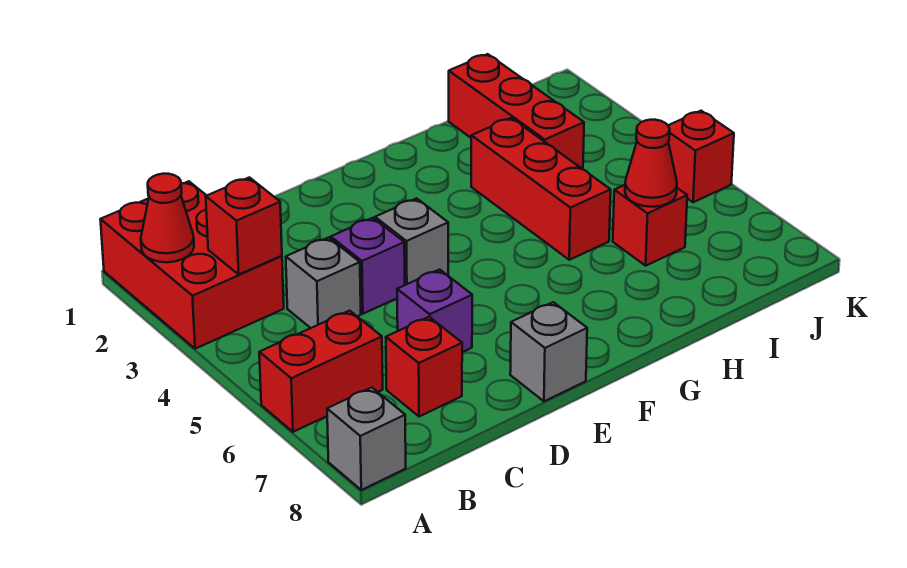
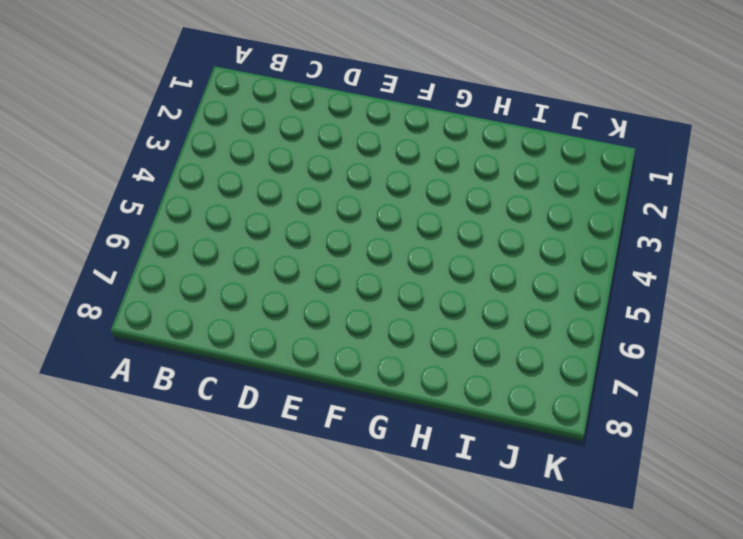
none -> red 2x3 brick [100,181,284,349]
none -> red 1x2 brick [259,311,383,432]
none -> grey 1x1 brick [327,388,406,490]

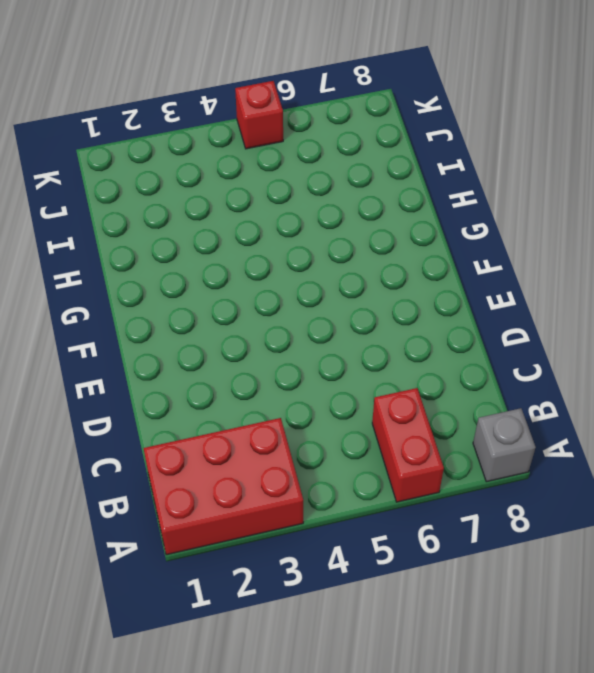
none -> grey 1x1 brick [286,238,361,328]
none -> red 1x1 brick [386,317,462,417]
none -> purple 1x1 brick [331,218,405,314]

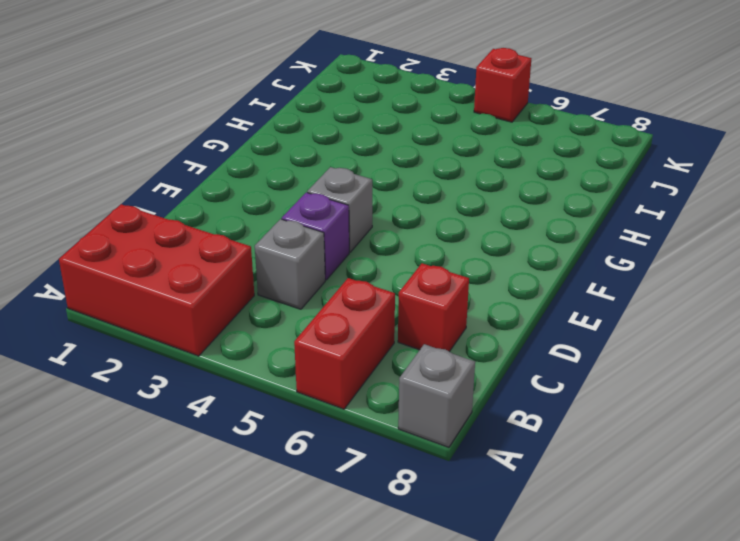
none -> purple 1x1 brick [397,269,472,352]
none -> grey 1x1 brick [510,302,587,401]
none -> red 1x3 brick [471,118,611,260]

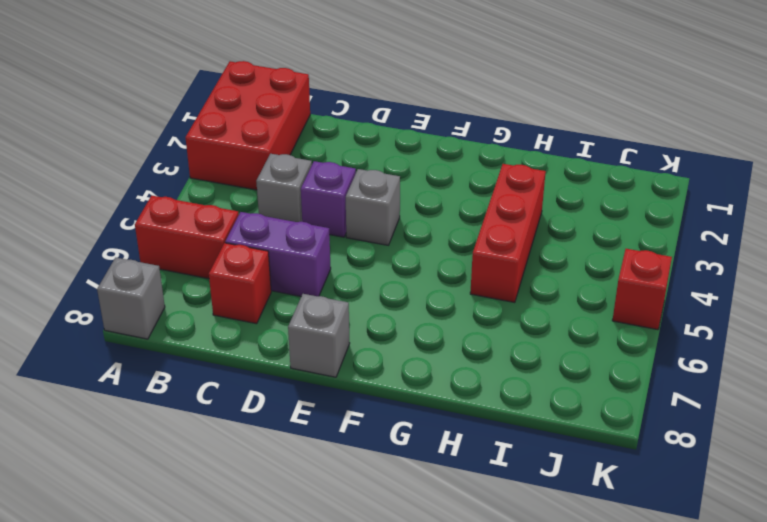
purple 1x2 brick [225,212,331,296] -> purple 1x1 brick [397,269,472,352]
none -> red 1x3 brick [449,54,584,169]
none -> red 1x1 brick [613,185,687,266]
none -> red 1x1 cone [141,174,194,262]

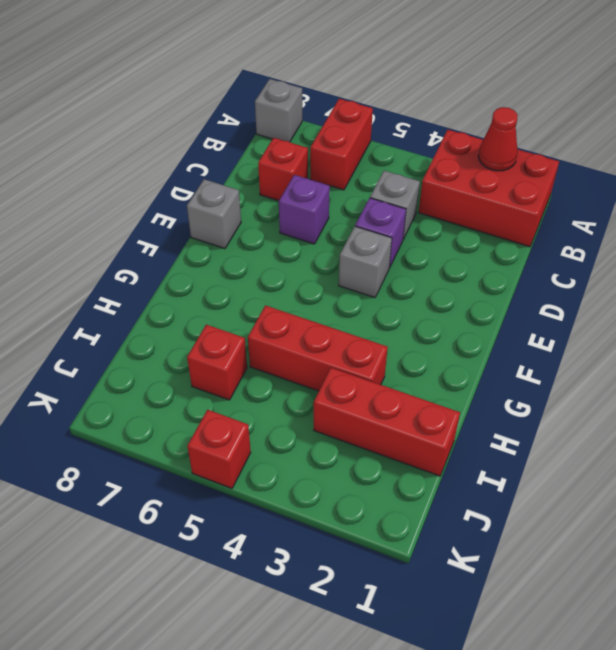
none -> red 1x1 brick [206,177,282,274]
none -> red 1x1 cone [625,120,677,207]

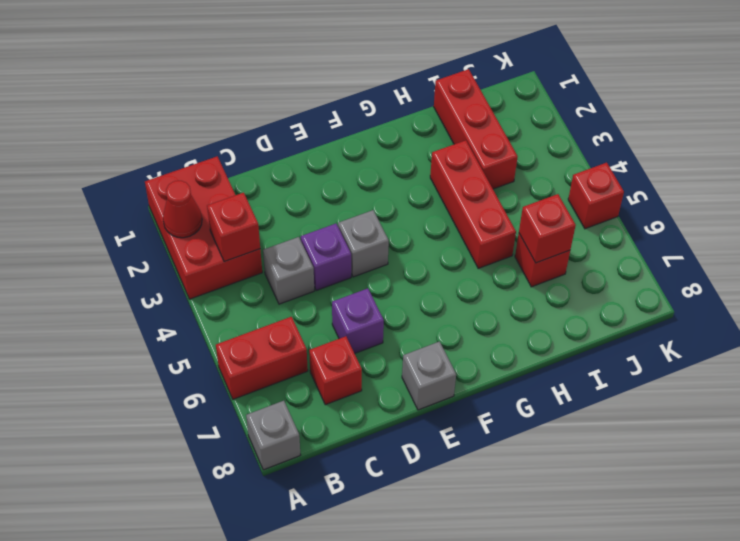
red 1x1 brick [519,194,576,263] -> red 1x1 cone [625,120,677,207]

